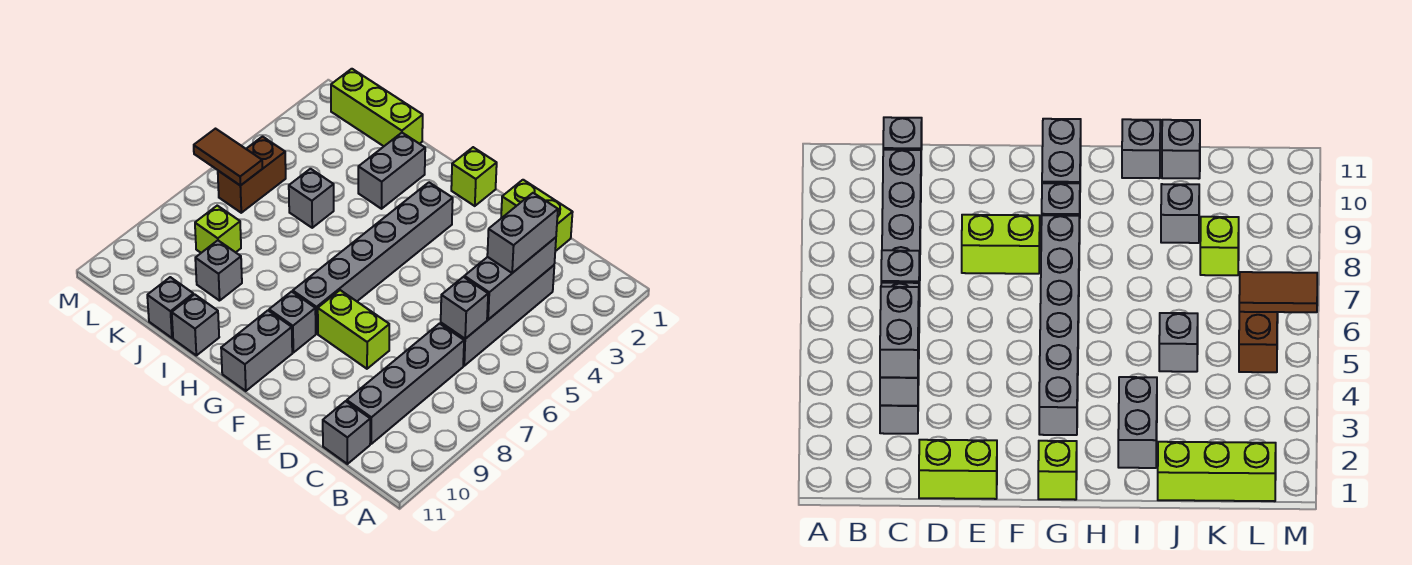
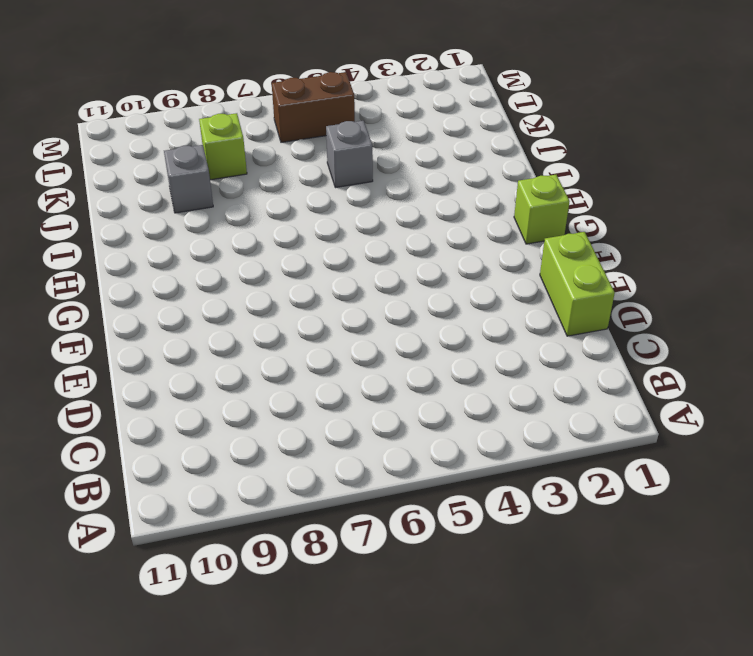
none -> grey 1x4 brick [441,265,554,366]
none -> grey 1x4 brick [347,324,464,444]
none -> grey 1x1 brick [323,401,370,464]

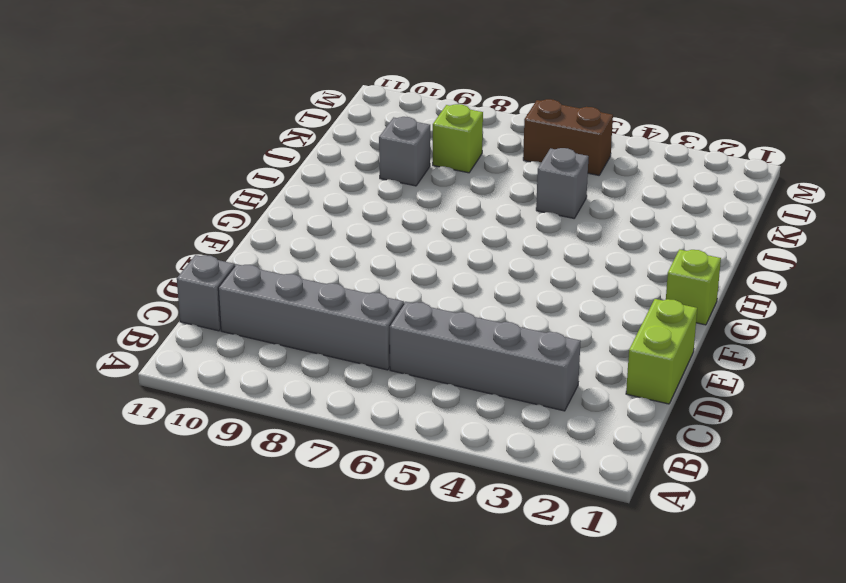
none -> lime 1x2 brick [318,290,389,369]
none -> grey 1x6 brick [293,183,453,334]
none -> grey 1x1 brick [269,292,316,353]

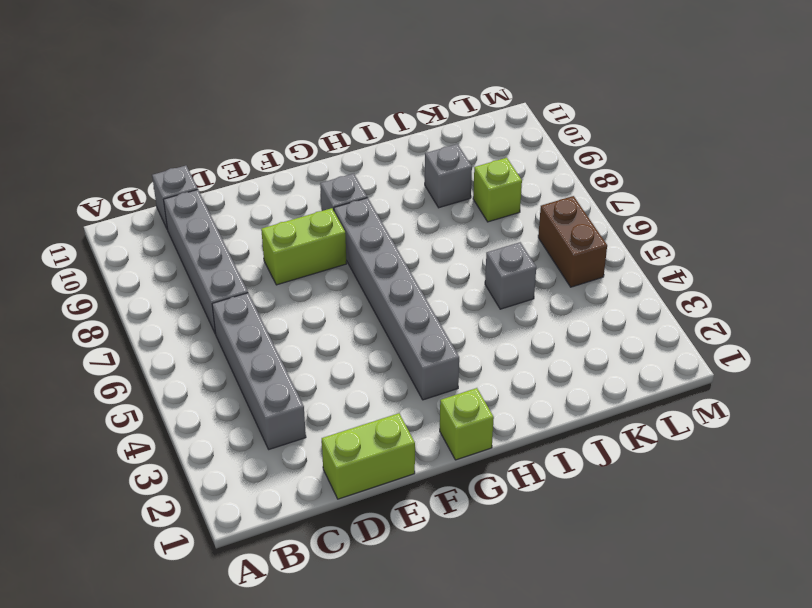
none -> grey 1x2 brick [221,311,292,391]
none -> grey 1x2 brick [358,133,425,209]
none -> grey 1x1 brick [172,294,219,355]

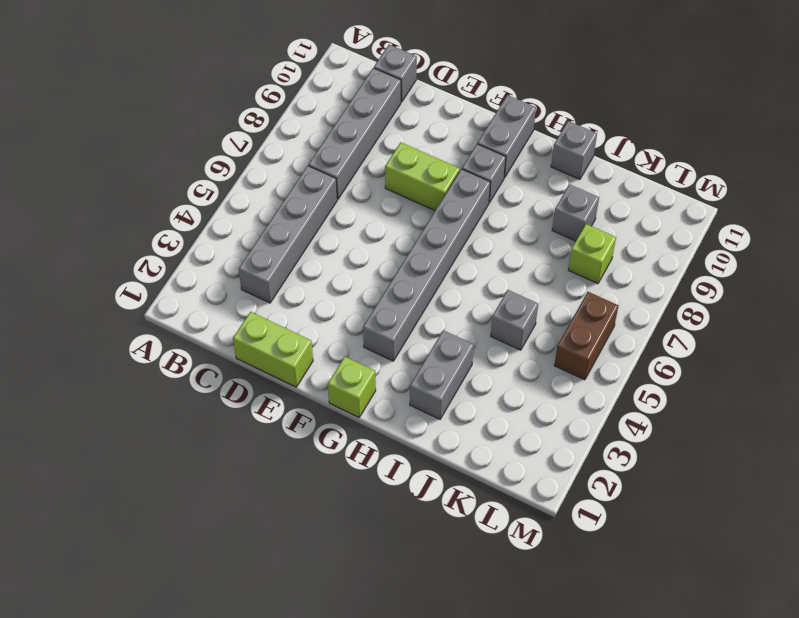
none -> lime 1x3 brick [331,69,423,146]
none -> grey 1x1 brick [147,277,194,338]
none -> grey 1x3 brick [464,237,556,320]

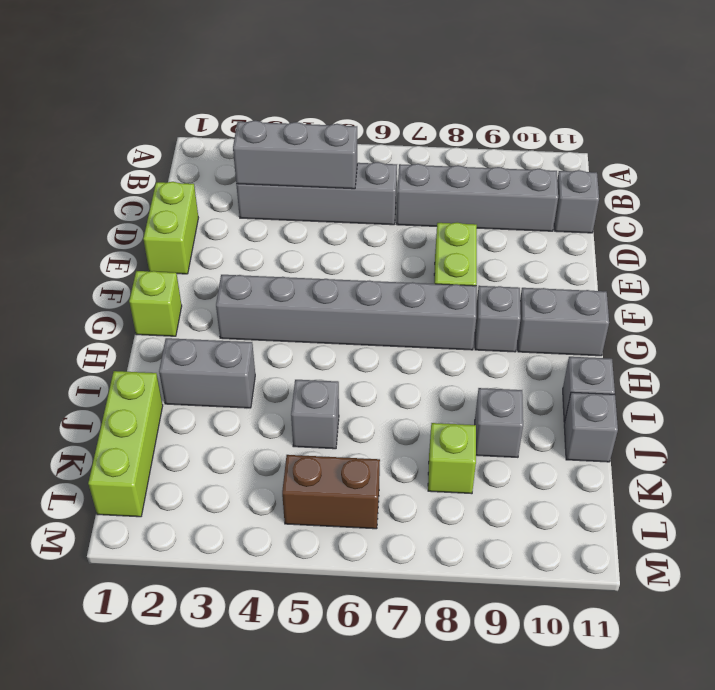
none -> grey 1x1 brick [441,277,488,339]
none -> brown 1x2 tile [194,129,262,186]
none -> grey 1x2 brick [487,193,558,273]

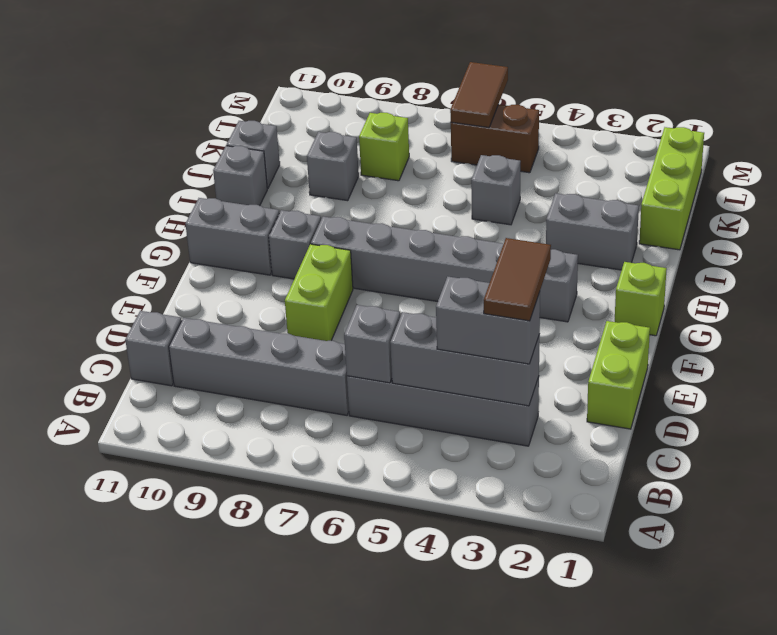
brown 1x2 tile [484,238,551,321] -> none

